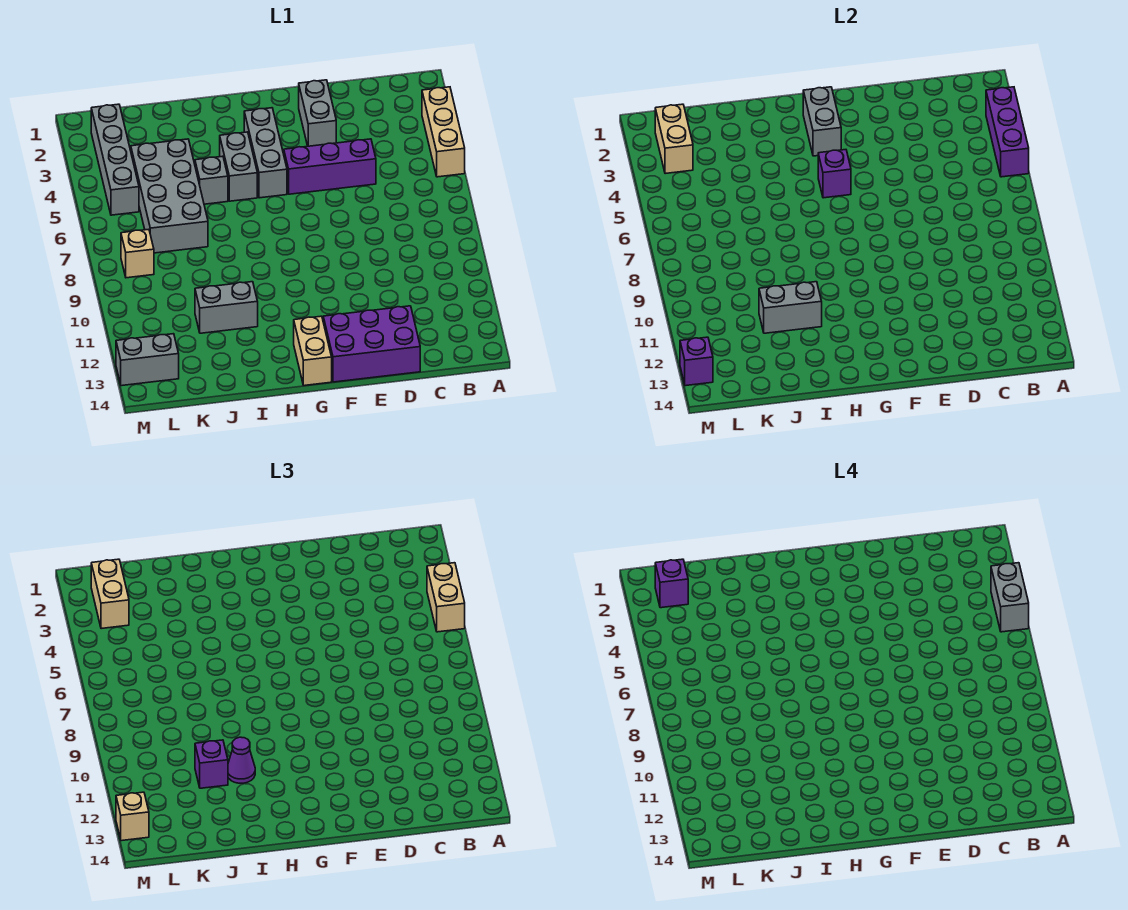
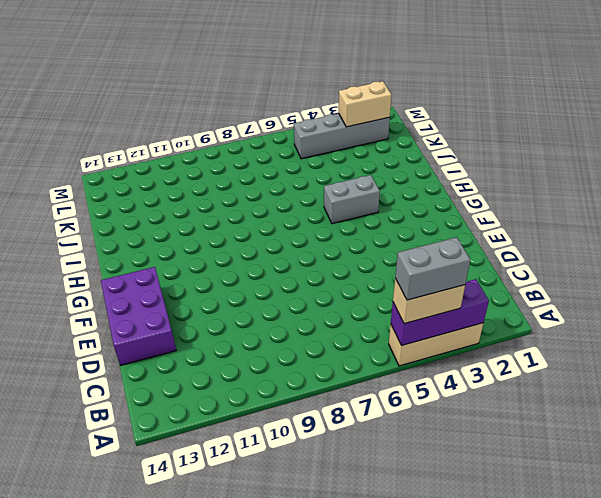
none -> purple 1x3 brick [284,139,376,194]
none -> grey 1x2 brick [299,80,336,146]
none -> grey 1x3 brick [244,108,287,198]

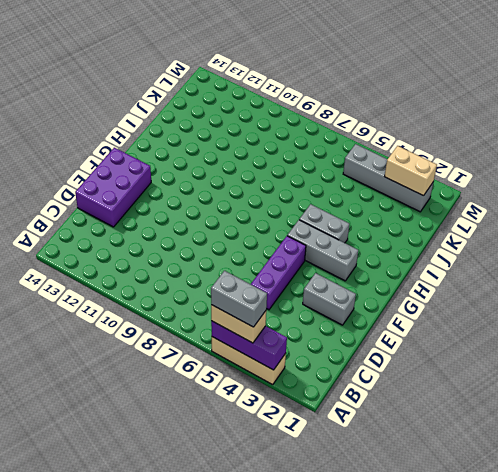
none -> tan 1x2 brick [294,316,332,386]
none -> grey 1x1 brick [195,156,228,204]
none -> grey 1x2 brick [195,282,258,333]

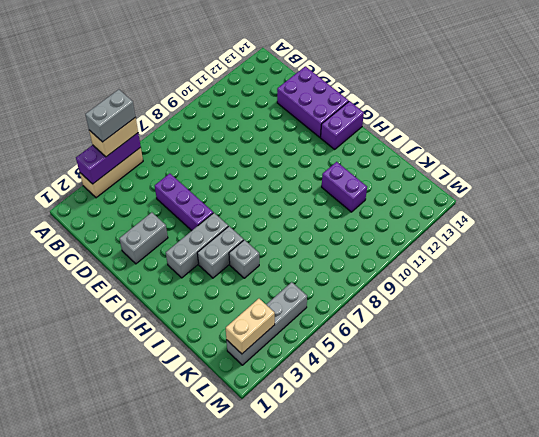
purple 1x2 brick [321,101,364,149] -> tan 1x2 brick [294,316,332,386]
purple 1x2 brick [322,162,367,212] -> grey 1x2 brick [195,282,258,333]
none -> grey 2x4 brick [131,139,208,253]
none -> tan 1x1 brick [121,229,154,278]
none -> grey 1x2 brick [116,334,179,386]

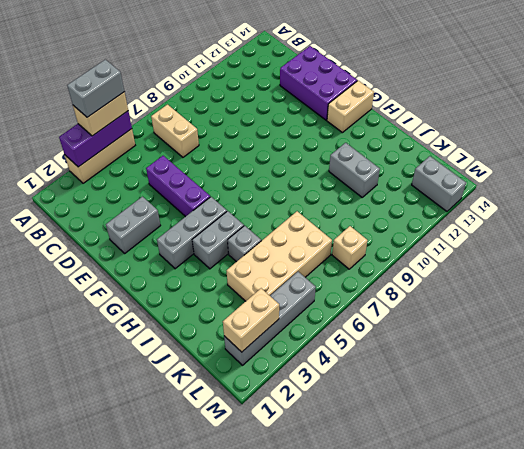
tan 1x2 brick [151,105,199,157] -> tan 1x2 brick turned to [91,559,129,629]
tan 2x4 brick [227,211,332,301] -> grey 2x4 brick [131,139,208,253]
none -> grey 1x2 brick [803,87,841,156]
none -> purple 1x1 brick [818,150,851,198]
none -> grey 1x2 brick [759,282,822,333]

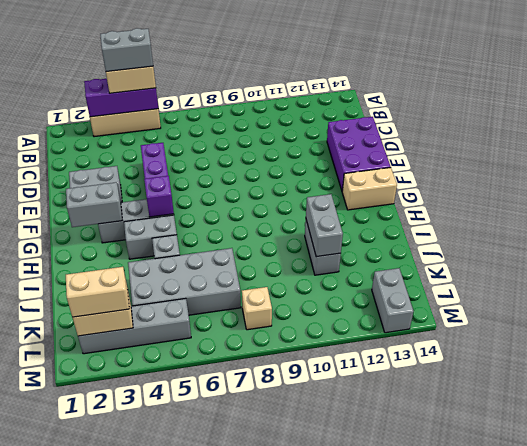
none -> purple 1x1 brick [680,337,713,386]
none -> purple 1x1 cone [228,737,255,783]
none -> purple 1x1 brick [195,740,228,788]

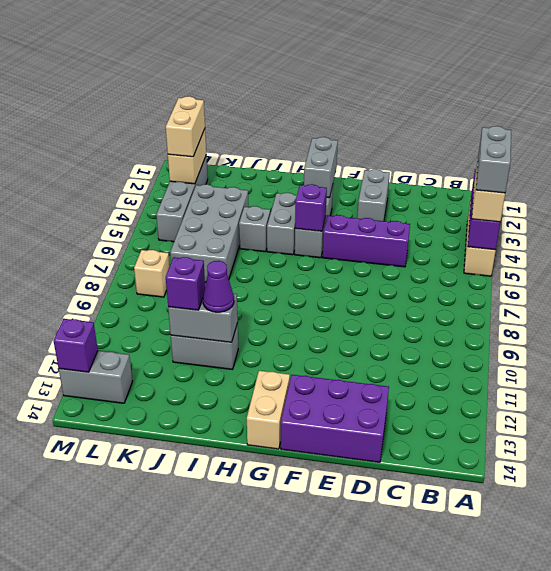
none -> tan 1x1 brick [116,792,149,841]
none -> purple 1x1 brick [655,559,688,608]

